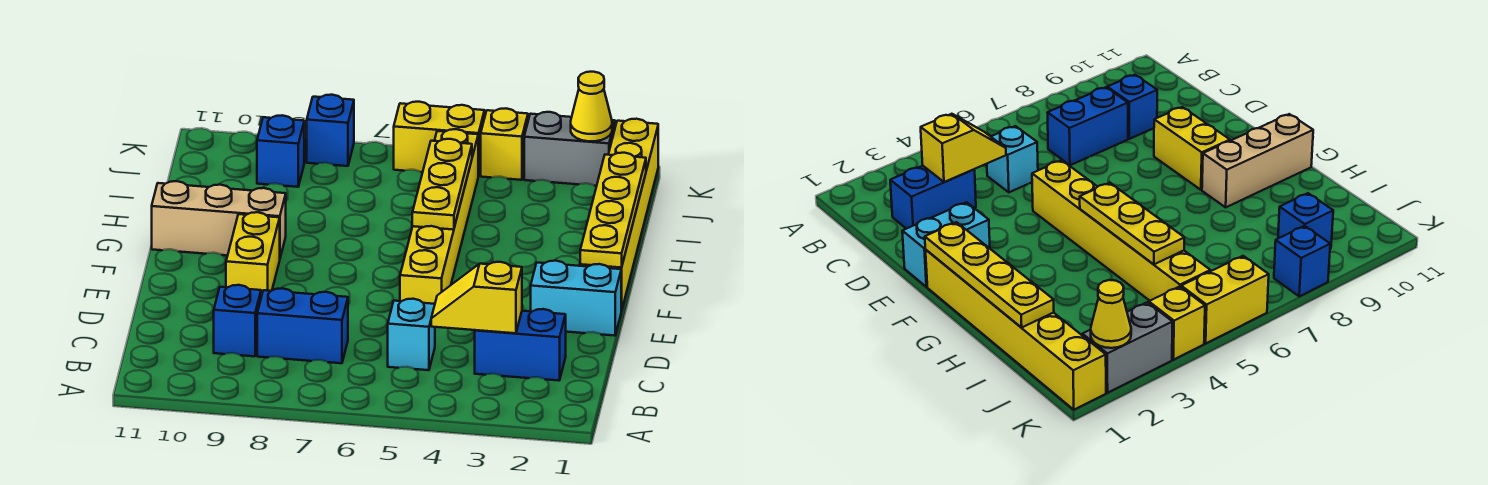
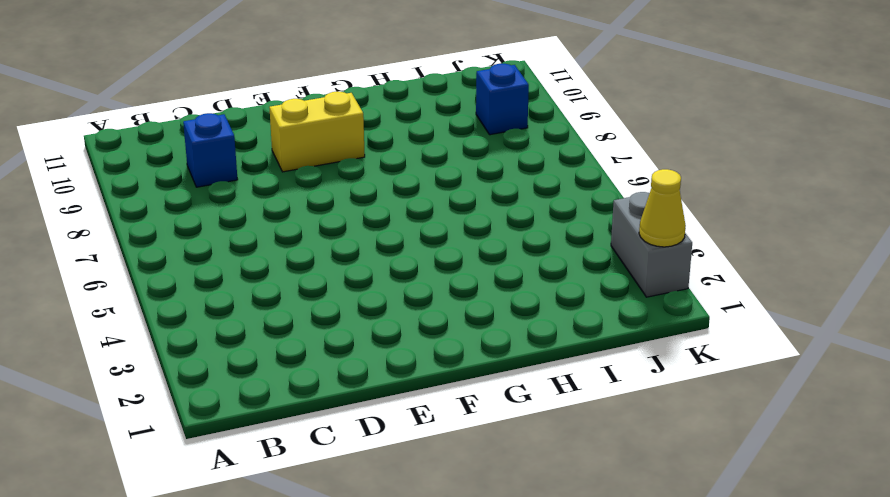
none -> blue 1x2 brick [475,309,566,381]
none -> cyan 1x1 brick [388,299,435,370]
none -> blue 1x2 brick [257,288,348,363]

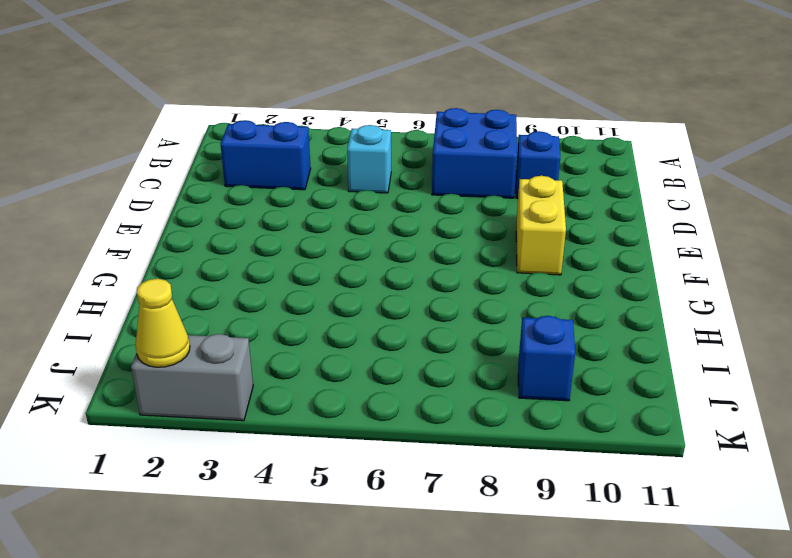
blue 2x2 brick [432,108,517,198] -> blue 1x2 brick [257,288,348,363]
none -> cyan 1x2 brick [531,261,621,336]
none -> yellow 1x6 brick [400,129,478,304]
none -> yellow 1x6 brick [580,119,658,311]

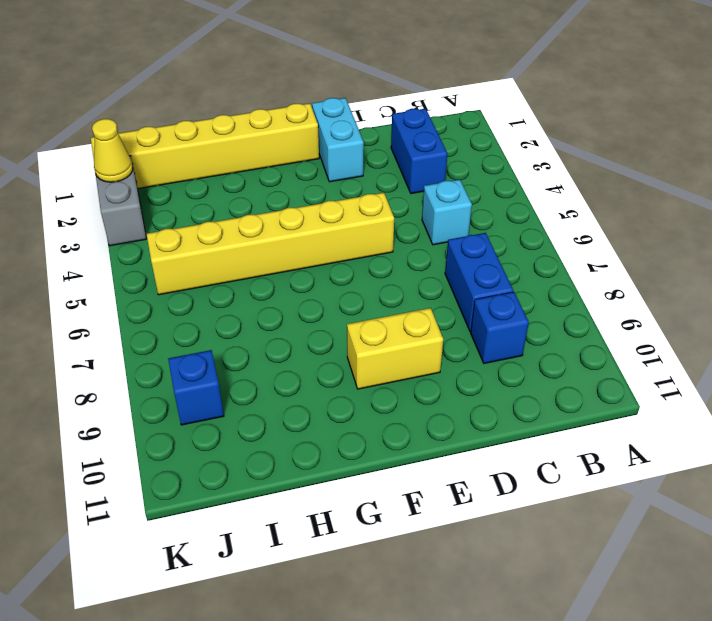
none -> tan 1x3 brick [152,181,286,257]
none -> yellow 1x1 brick [481,108,528,180]
none -> yellow 1x2 brick [394,102,485,176]

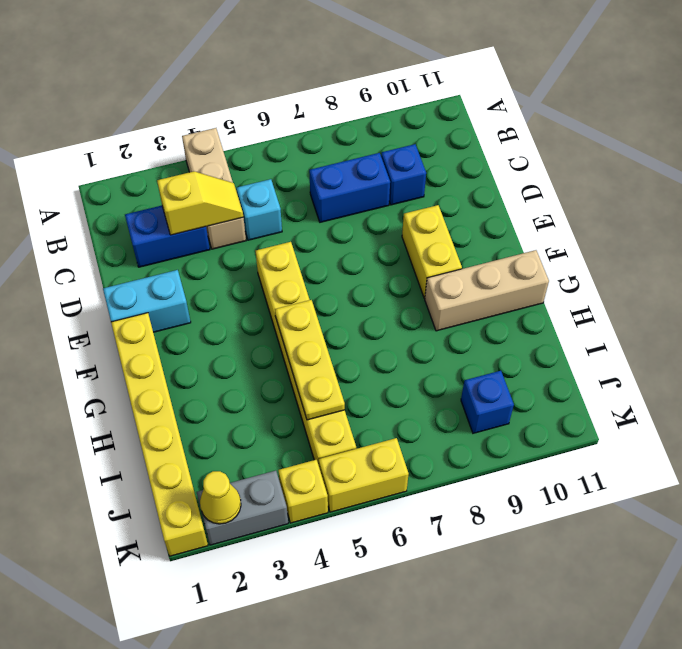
tan 1x3 brick [182,128,246,249] -> none
none -> blue 1x1 brick [307,95,354,166]
none -> yellow 1x4 plate [580,153,646,268]

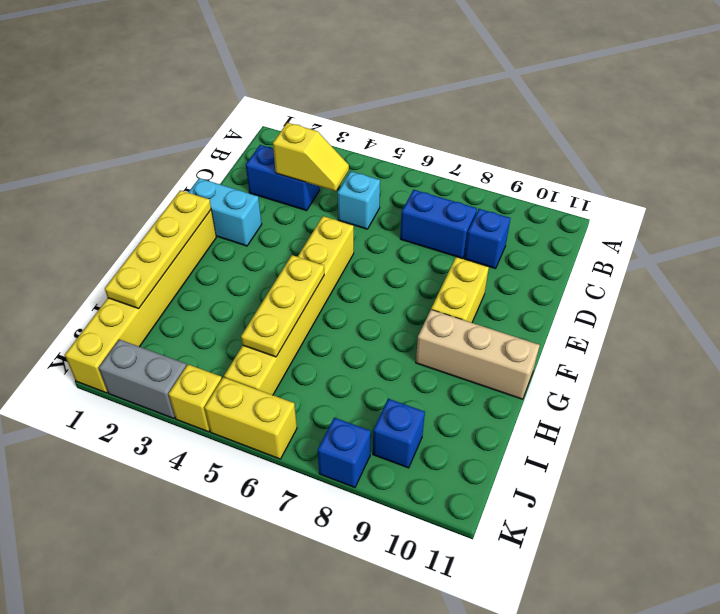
none -> yellow 1x1 cone [571,72,612,141]

